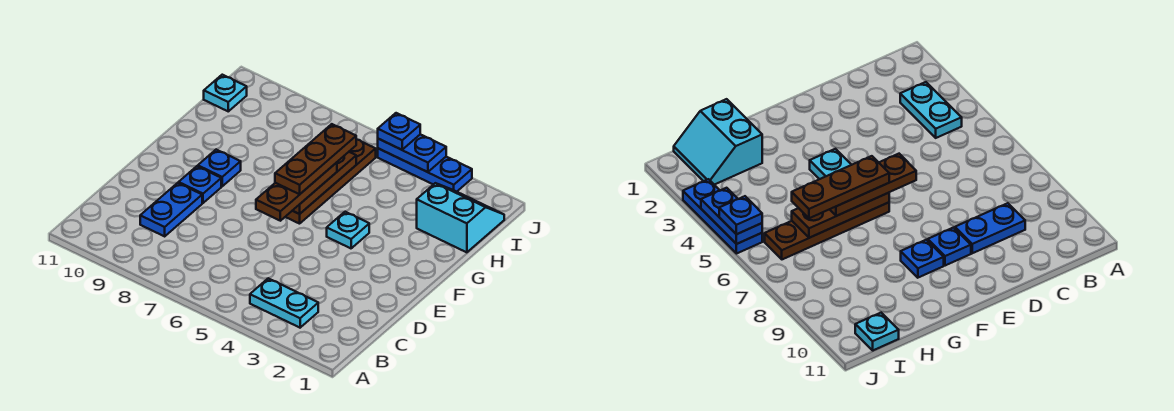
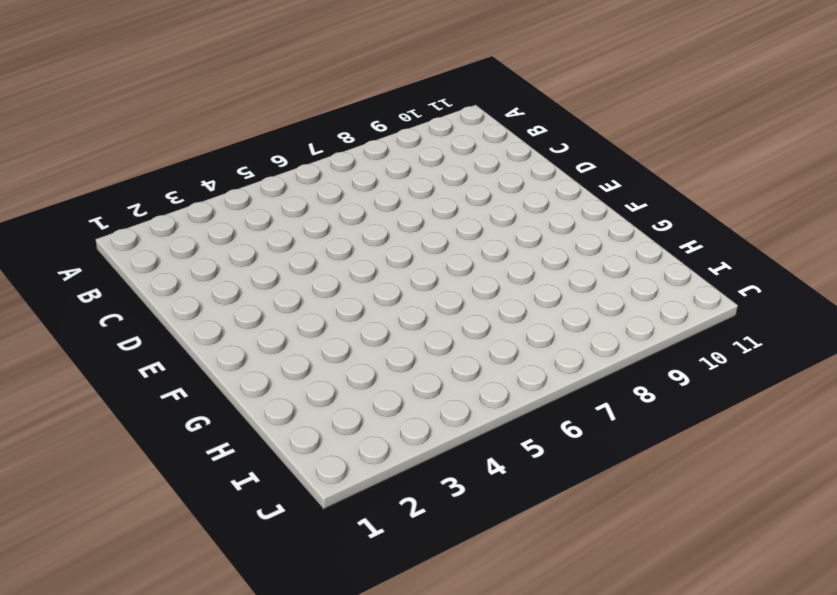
none -> cyan 1x2 plate [250,278,318,328]
none -> blue 1x2 plate [140,183,202,236]
none -> blue 1x1 plate [179,166,221,203]

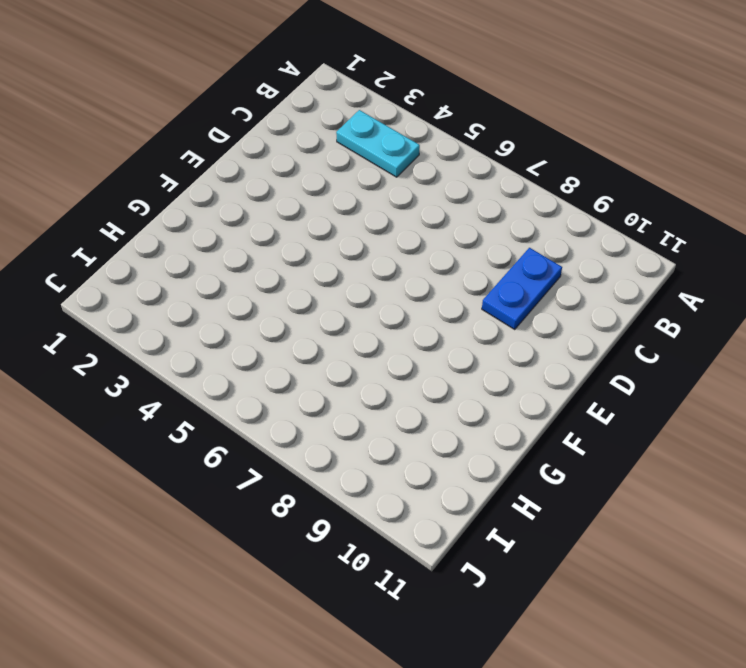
none -> blue 1x1 plate [179,166,221,203]
none -> cyan 1x1 plate [327,212,369,248]
none -> brown 1x4 plate [286,139,376,224]

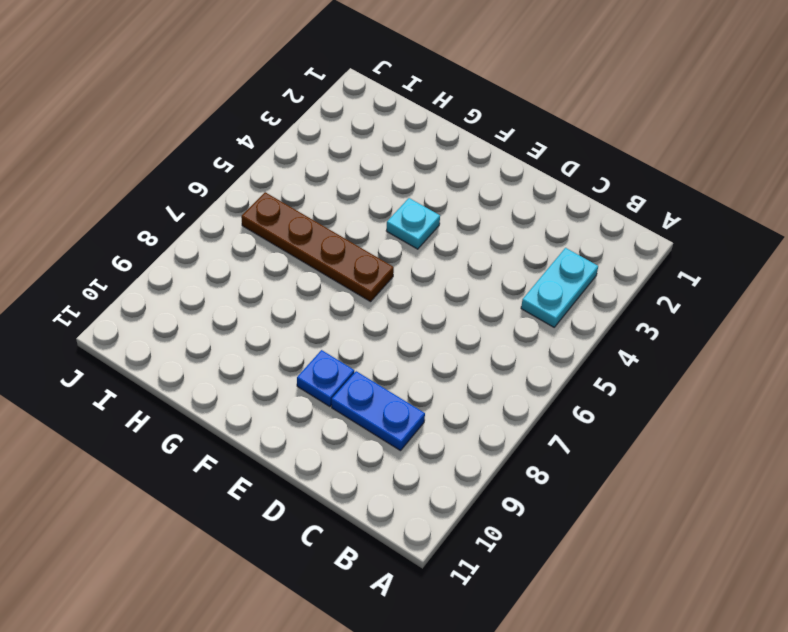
none -> blue 1x1 plate [198,149,241,186]
none -> cyan 2x2 slope [417,183,504,252]
none -> cyan 1x1 plate [204,75,247,111]

